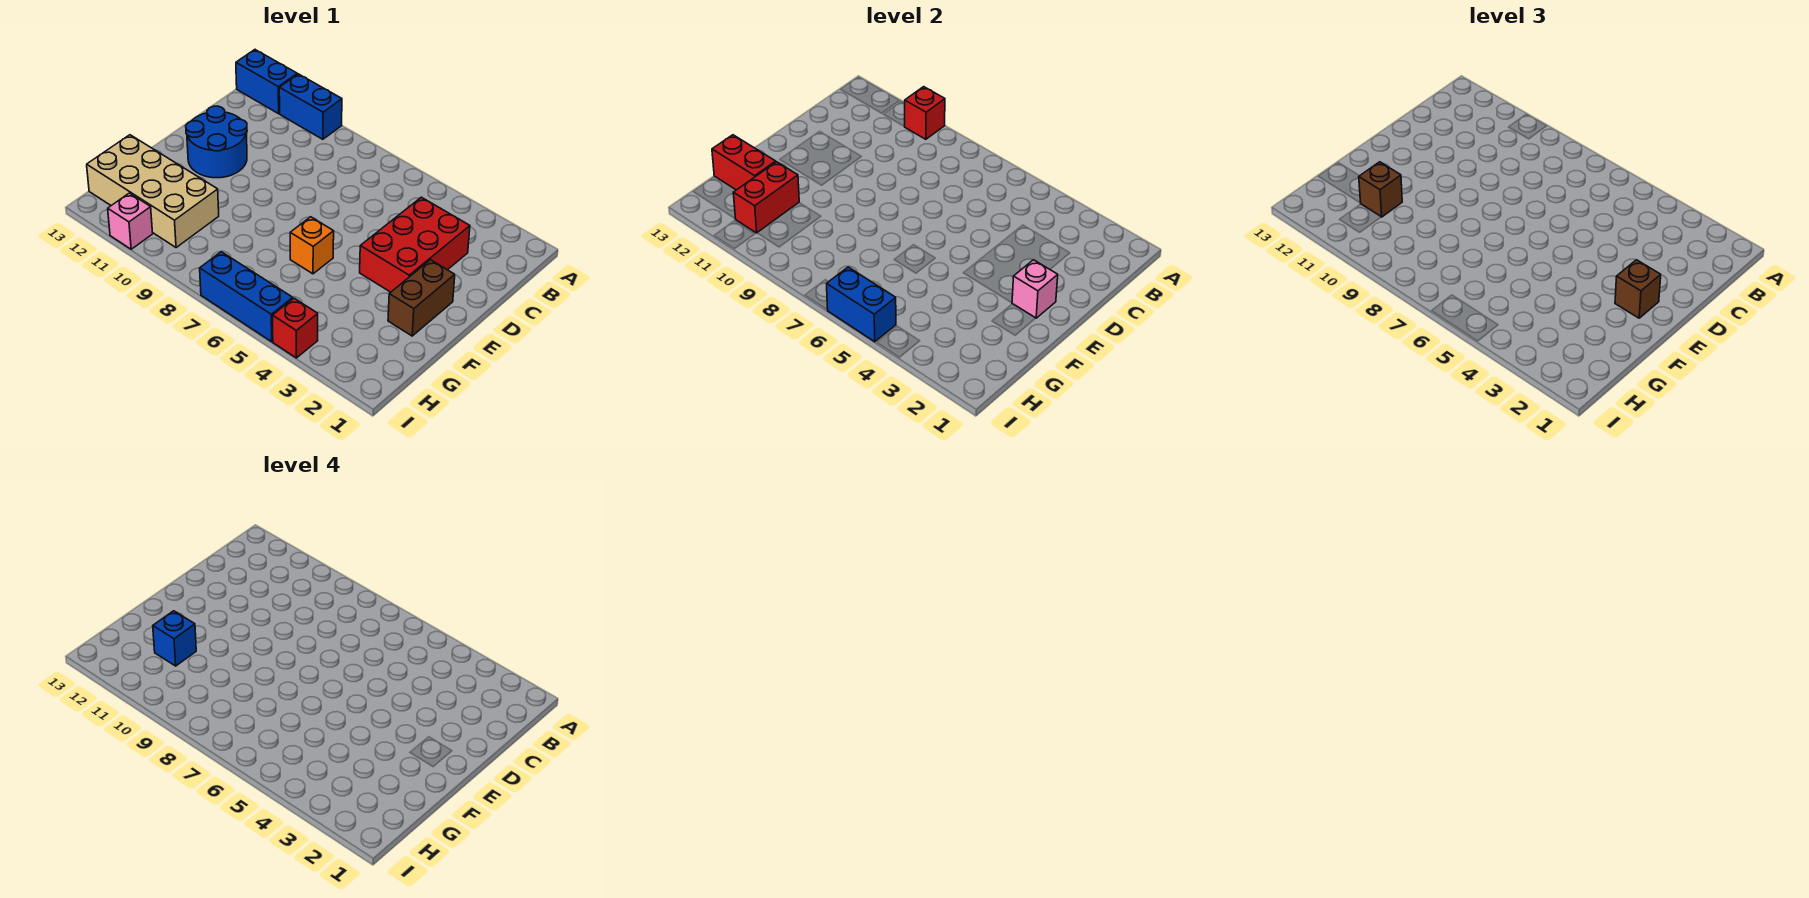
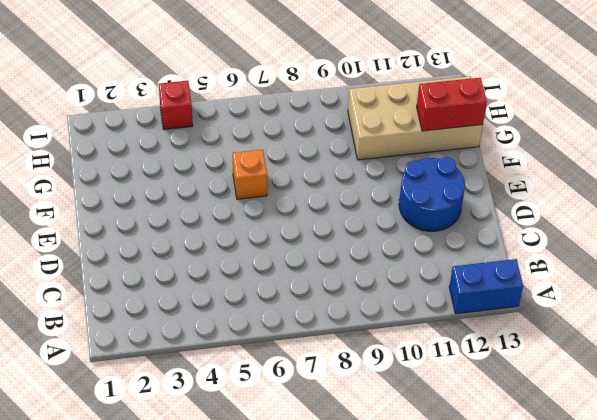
none -> blue 1x2 brick [279,74,342,139]
none -> red 2x3 brick [360,197,470,292]
none -> brown 1x2 brick [388,260,455,336]

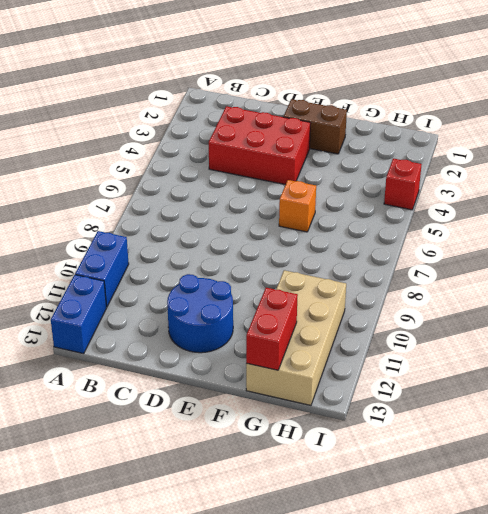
none -> blue 1x3 brick [200,252,293,342]
none -> pink 1x1 brick [108,193,153,249]
none -> red 1x1 brick [905,87,945,139]

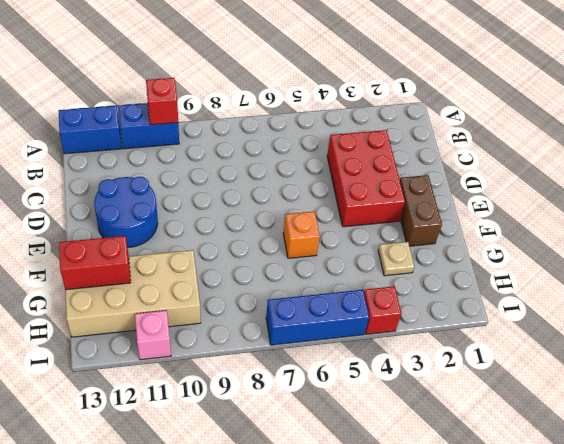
tan 1x1 plate [378,242,414,276] -> none
none -> pink 1x1 brick [1012,260,1058,318]
none -> red 1x2 brick [733,162,799,233]
none -> blue 1x2 brick [827,267,896,342]

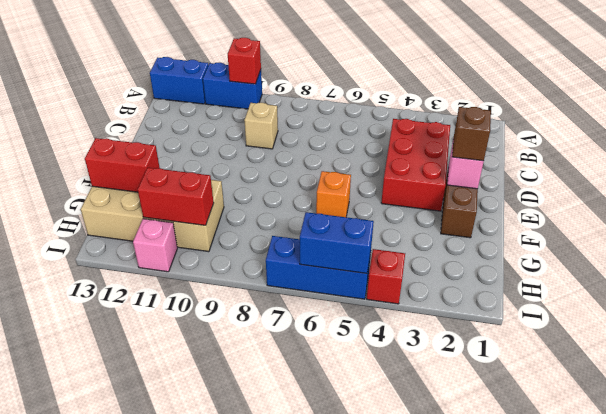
tan 1x1 brick [244,103,278,149] -> none
red 1x2 brick [138,168,214,225] -> red 1x2 brick turned to [733,162,799,233]
none -> blue 2x2 round brick [186,106,247,178]
none -> brown 1x1 brick [1359,162,1402,217]
none -> blue 1x1 brick [153,611,196,666]

